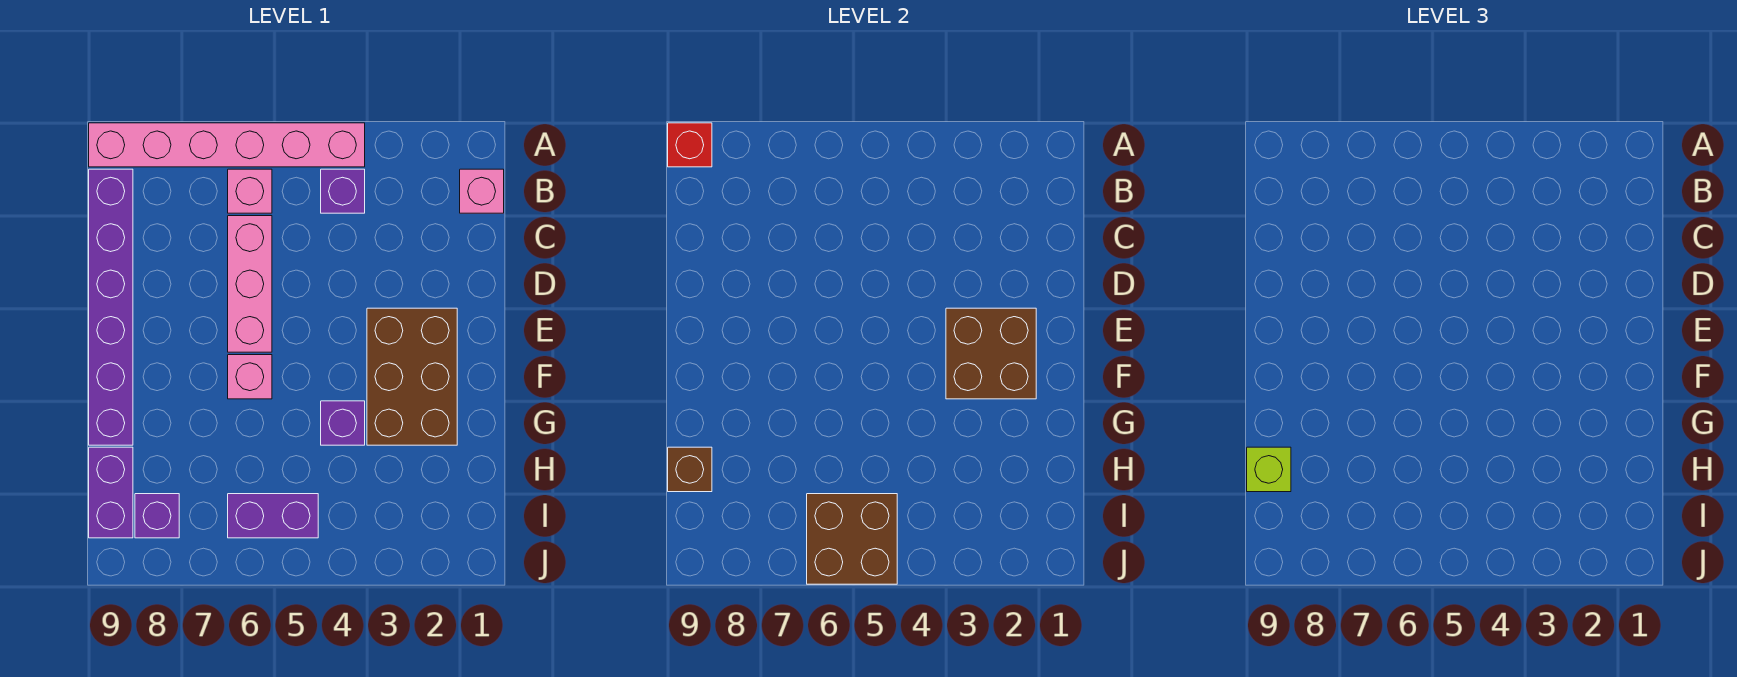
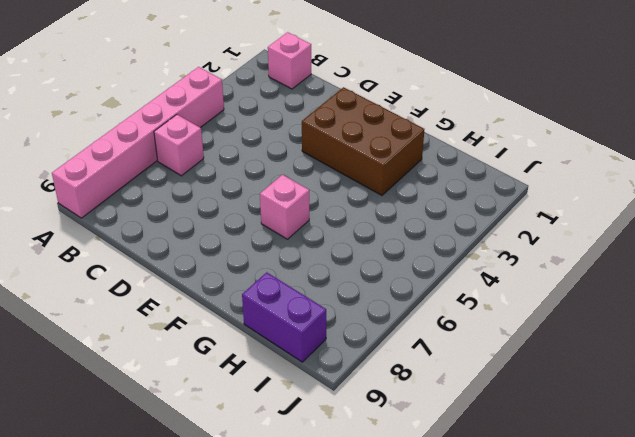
none -> purple 1x1 brick [321,169,365,213]
none -> purple 1x6 brick [89,169,133,445]
none -> pink 1x3 brick [228,216,272,352]

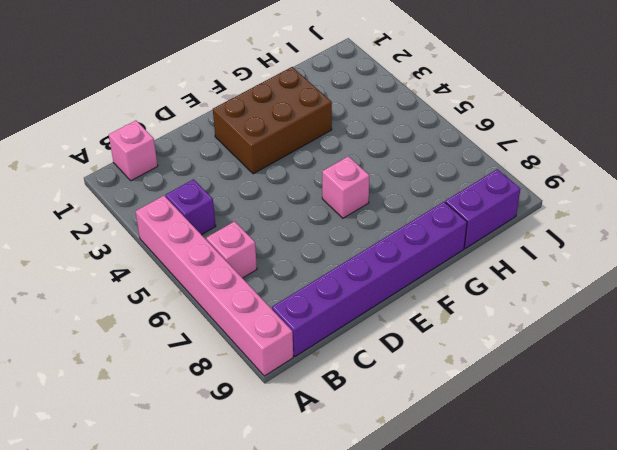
none -> pink 1x3 brick [228,216,272,352]
none -> purple 1x1 brick [321,401,365,445]
none -> purple 1x2 brick [228,494,318,538]

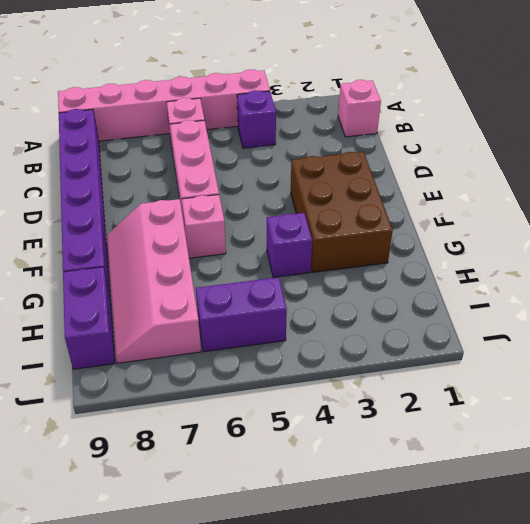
pink 2x4 slope [107,199,201,363] -> purple 1x1 brick [135,494,179,538]
none -> red 1x1 brick [668,123,712,167]
none -> brown 2x2 brick [946,308,1036,399]
none -> brown 1x1 brick [668,447,712,492]

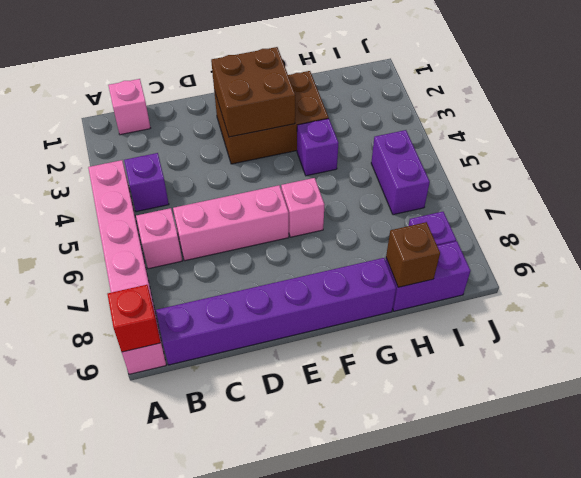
none -> brown 2x2 brick [807,494,897,584]
none -> lime 1x1 brick [1247,447,1291,492]

